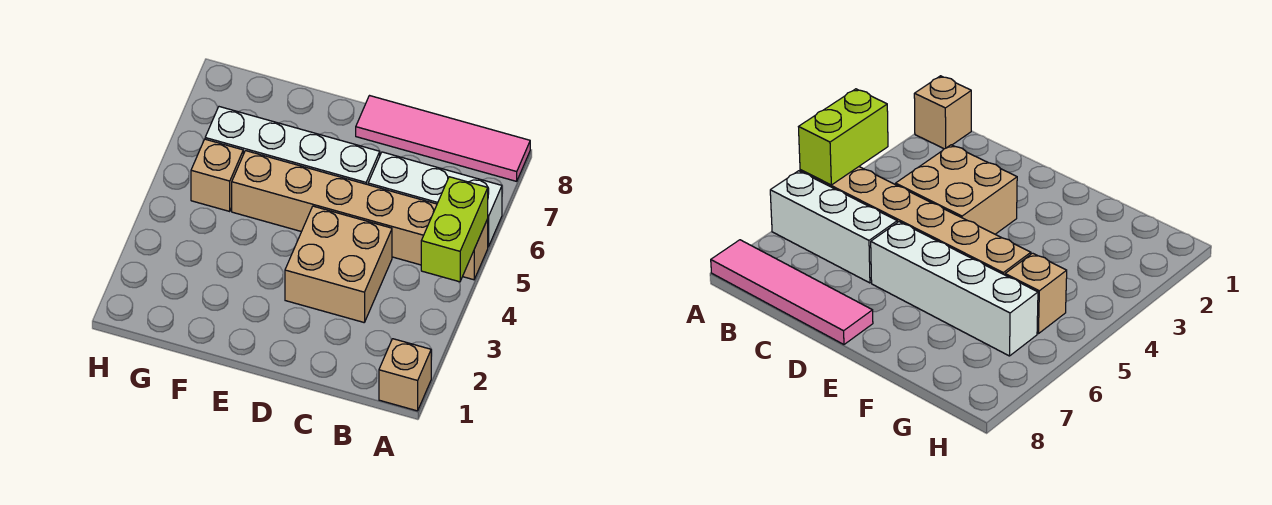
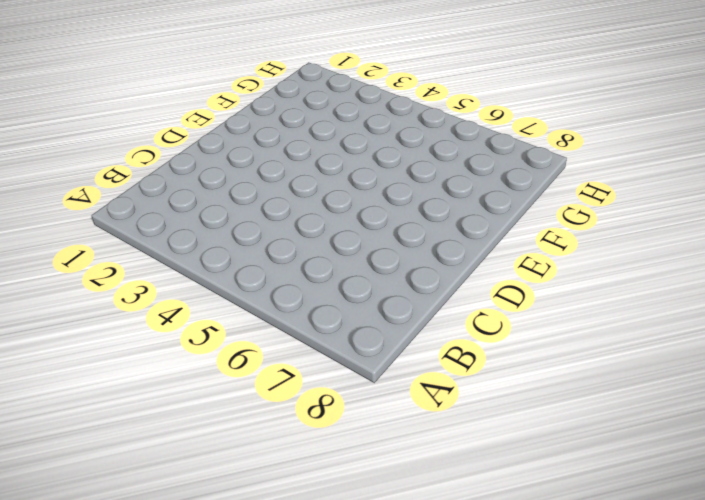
none -> tan 1x1 brick [379,339,431,411]
none -> tan 1x6 brick [232,151,488,280]

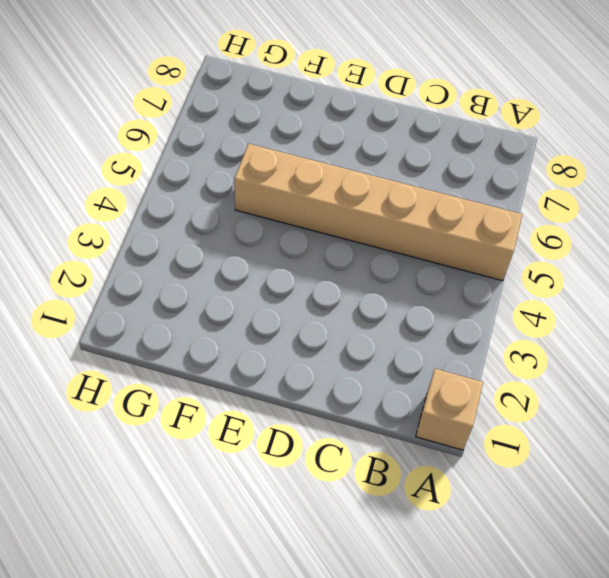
none -> white 1x3 brick [368,152,502,247]
none -> pink 1x4 tile [356,96,530,181]

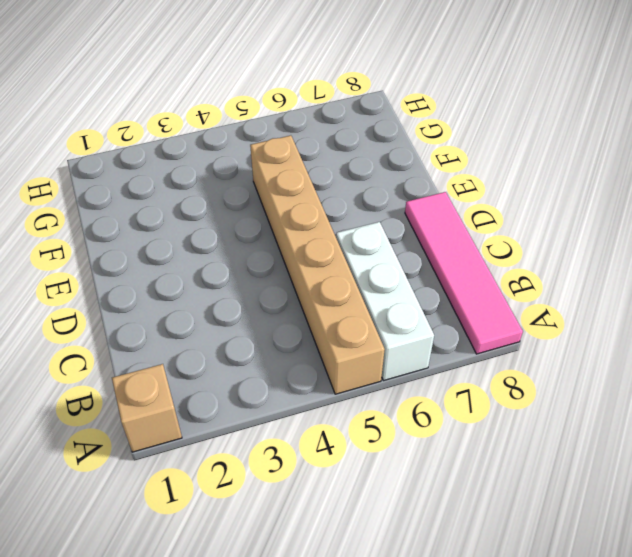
none -> tan 2x2 brick [285,206,392,322]
none -> white 1x4 brick [205,107,380,185]

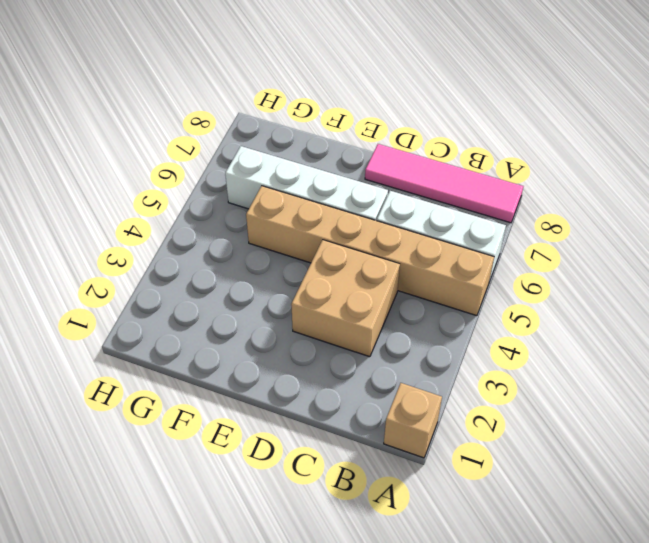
none -> tan 1x1 brick [191,139,243,211]
none -> lime 1x2 brick [421,177,488,282]

